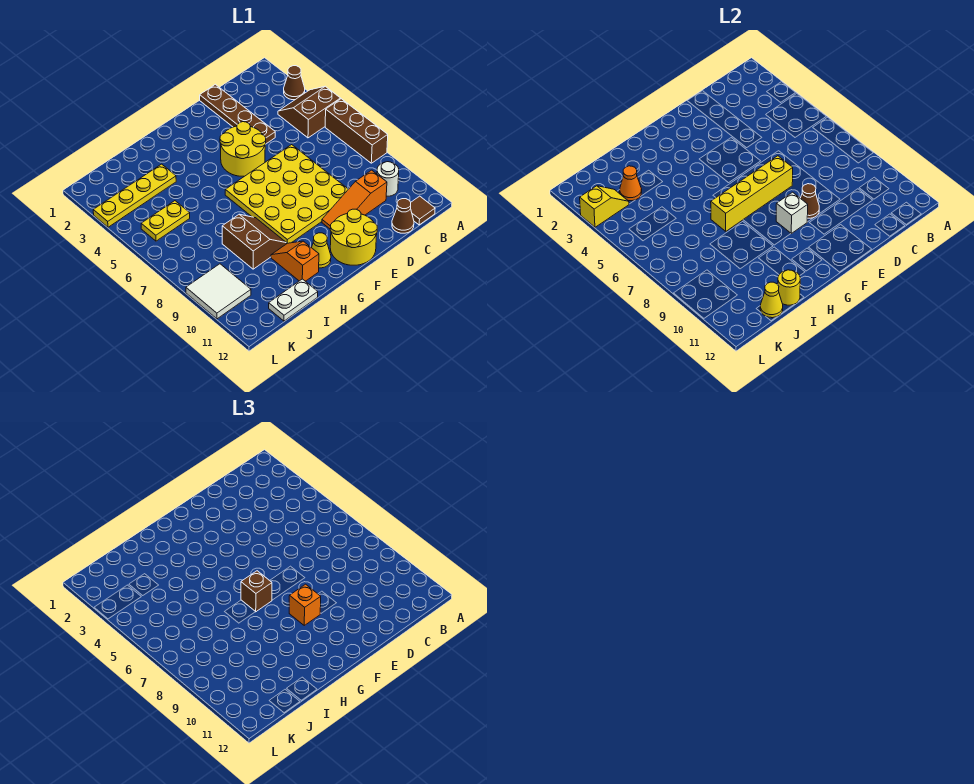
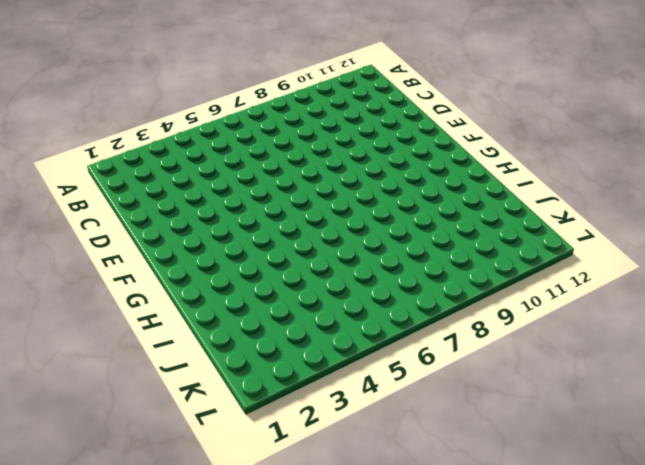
none -> brown 1x1 cone [284,66,305,100]
none -> brown 2x2 slope [278,86,341,138]
none -> brown 1x3 brick [325,99,388,163]

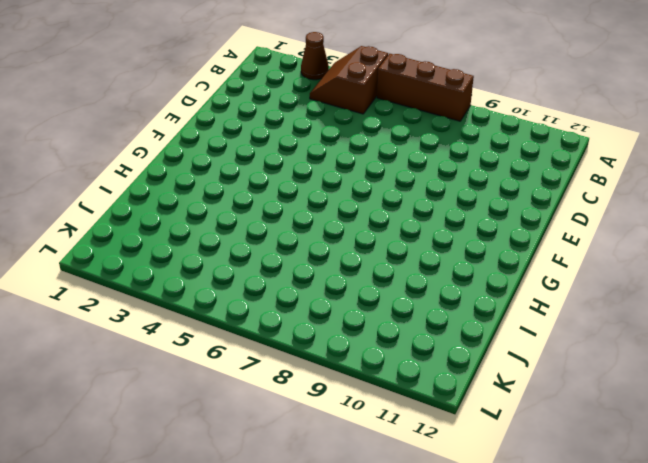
none -> white 1x1 round brick [377,162,399,196]
none -> brown 1x1 tile [411,196,435,225]
none -> orange 1x3 slope [322,170,387,229]

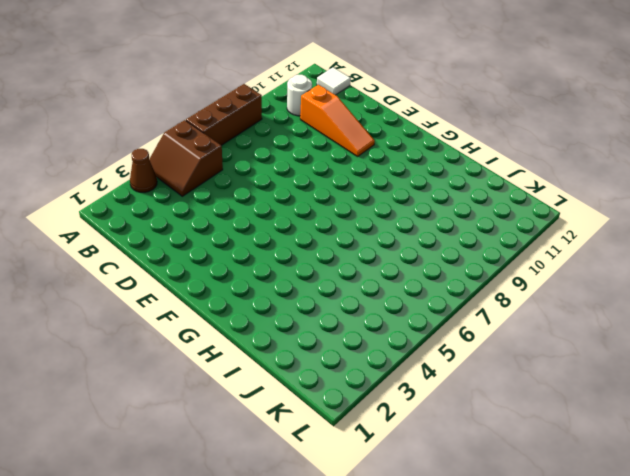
white 1x1 tile [317,67,351,95] -> brown 1x1 tile [411,196,435,225]
none -> brown 1x1 cone [392,199,414,233]
none -> brown 1x4 plate [200,84,275,144]
none -> yellow 4x4 plate [225,145,348,243]

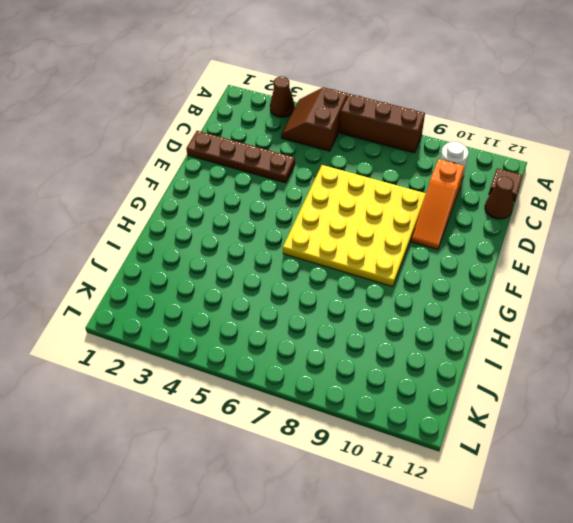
none -> yellow 2x2 round brick [220,122,266,176]
none -> yellow 2x2 round brick [330,209,377,265]
none -> yellow 1x1 cone [312,233,331,268]

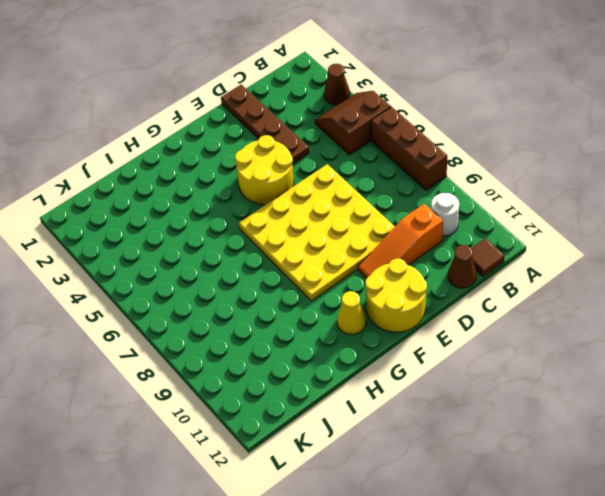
none -> brown 2x2 slope [222,214,287,269]
none -> orange 1x2 slope [271,241,319,281]
none -> yellow 1x4 plate [93,164,176,227]

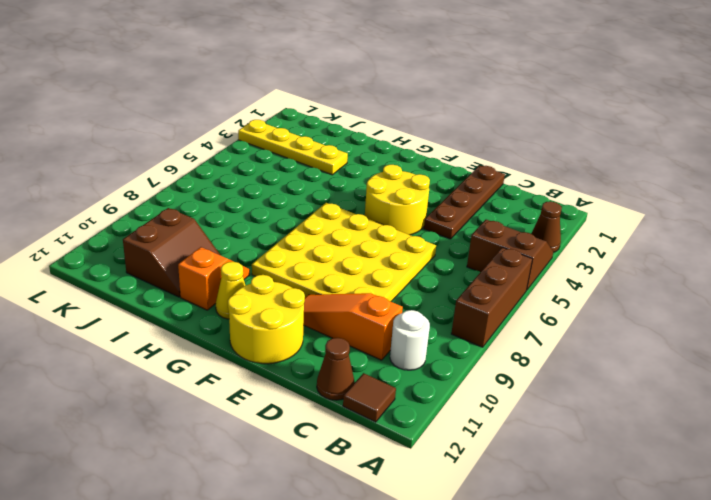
brown 2x2 slope [123,208,220,297] -> brown 2x2 slope moved to [222,214,287,269]
none -> white 1x2 plate [269,279,318,321]
none -> yellow 1x2 plate [141,201,190,241]
none -> white 2x2 tile [186,264,251,319]

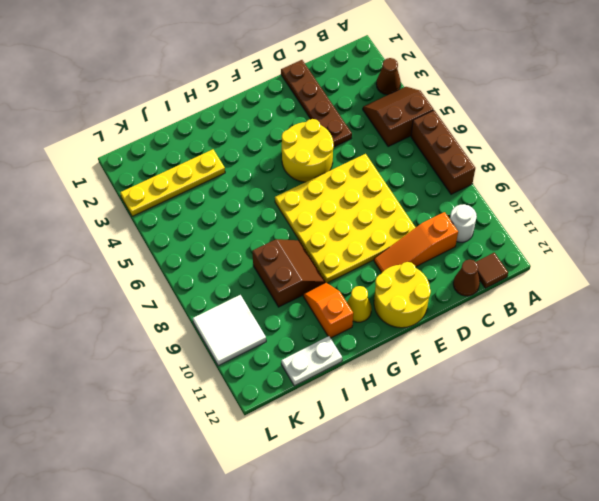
none -> yellow 1x2 plate [141,201,190,241]
none -> yellow 1x4 brick [711,156,793,231]
none -> brown 1x1 cone [801,184,819,218]

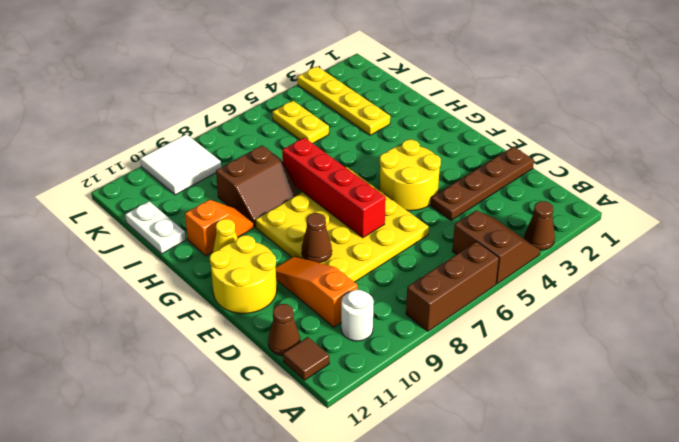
red 1x4 brick [282,138,386,238] -> yellow 1x4 brick [711,156,793,231]
none -> white 1x1 brick [776,192,808,233]
none -> yellow 1x1 round brick [778,270,800,305]
none -> orange 1x1 cone [620,166,642,201]

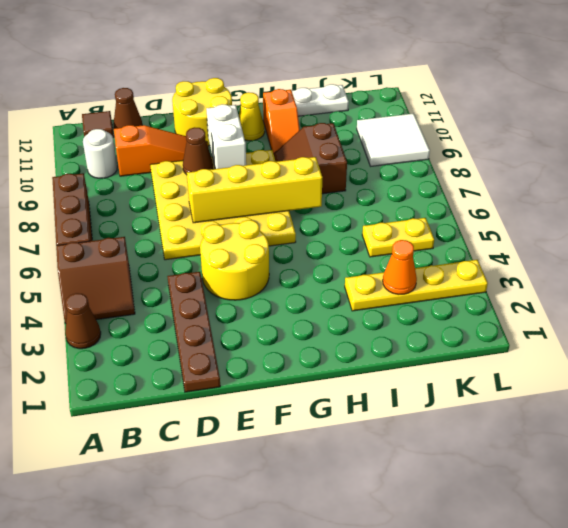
white 1x2 brick [206,104,246,169] -> white 1x1 brick [776,192,808,233]
none -> yellow 1x1 round brick [778,270,800,305]
none -> yellow 1x1 cone [760,282,783,318]
none -> yellow 1x2 slope [580,186,629,227]

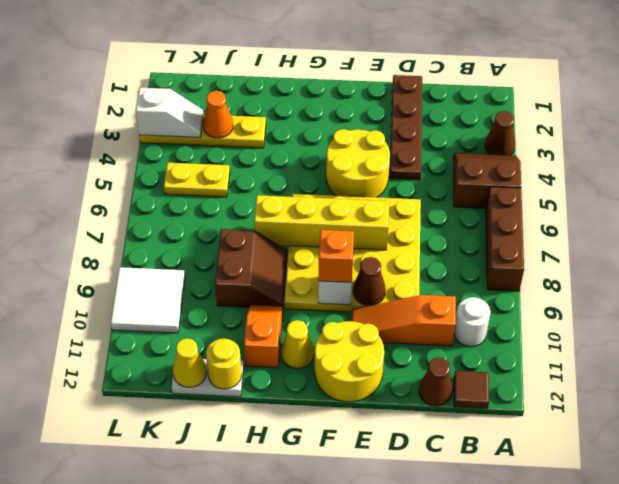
white 1x2 slope [136,88,203,137] -> yellow 1x2 slope [580,186,629,227]
none -> brown 1x1 brick [241,571,272,612]

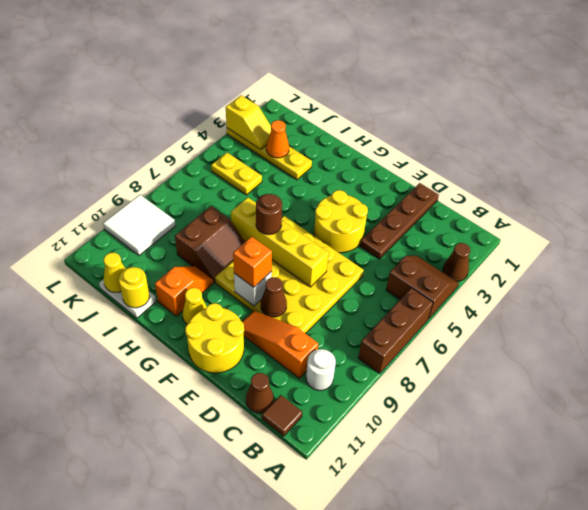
brown 1x1 round brick [256,194,282,235] -> brown 1x1 brick [241,571,272,612]

